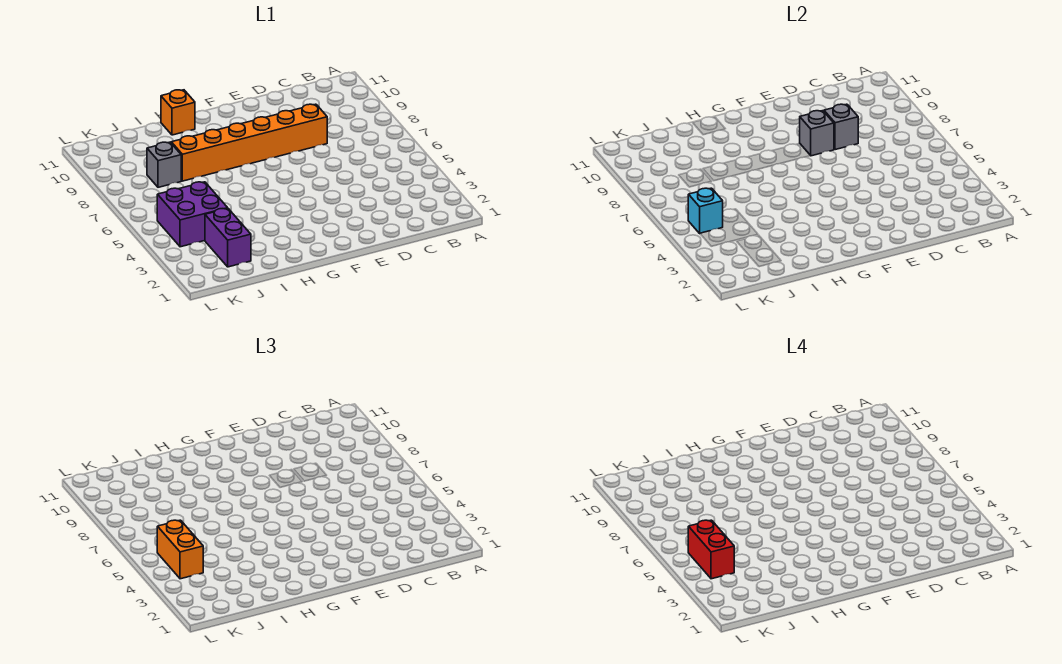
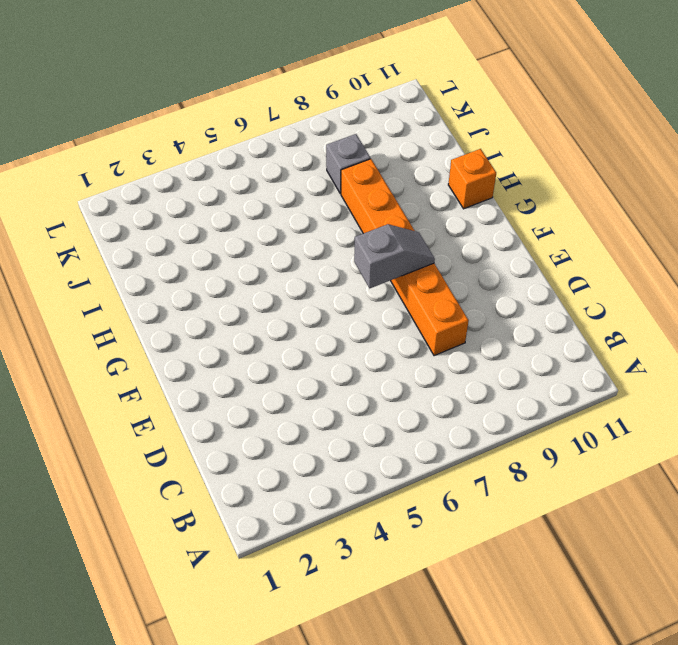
grey 1x2 slope [354,224,435,288] -> none
none -> purple 1x2 brick [205,209,251,267]
none -> purple 2x2 brick [157,182,228,247]

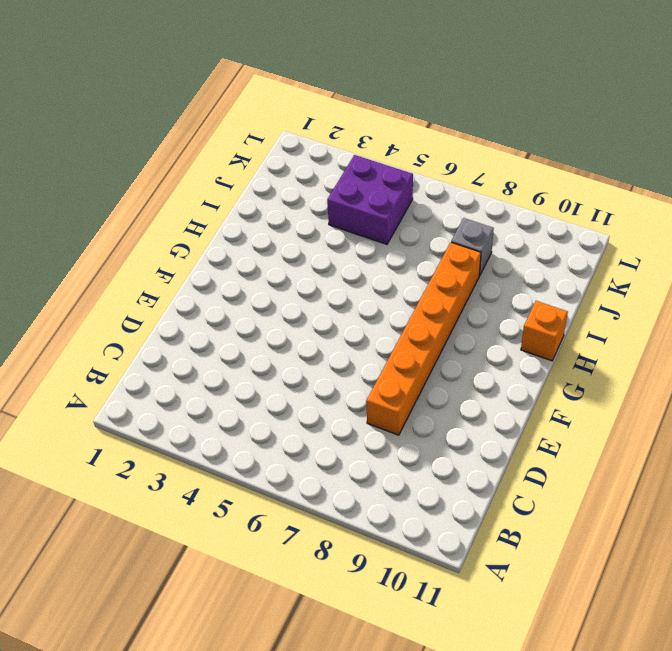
none -> purple 1x2 brick [205,209,251,267]
none -> grey 1x1 brick [824,104,858,150]

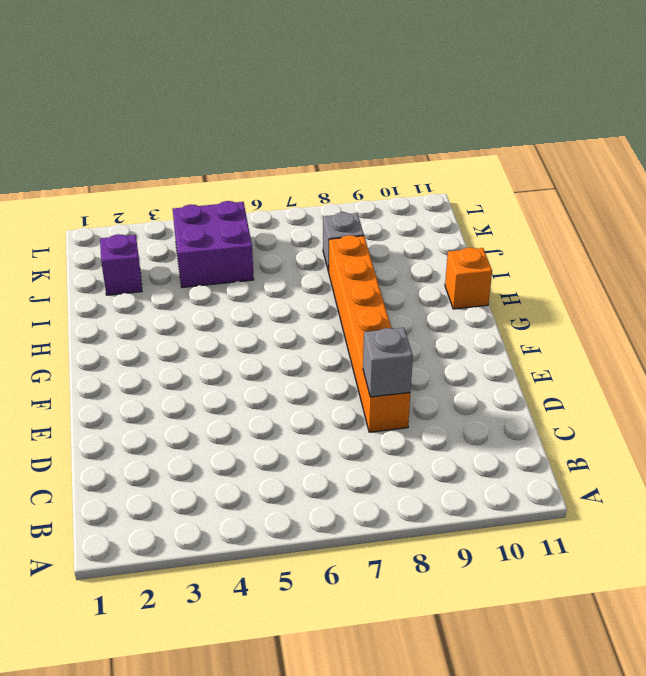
purple 1x1 brick [100,234,142,295] -> purple 1x2 brick [205,209,251,267]
none -> grey 1x1 brick [800,111,834,156]
none -> cyan 1x1 brick [688,188,723,233]

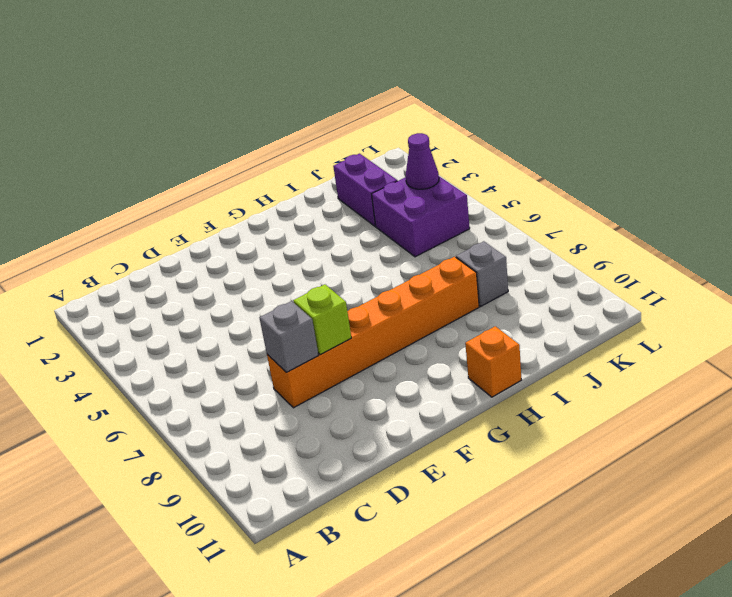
lime 1x1 brick [293,284,351,355] -> grey 1x1 brick [800,111,834,156]
purple 1x1 cone [406,133,439,189] -> none
none -> cyan 1x1 brick [688,188,723,233]
none -> orange 1x2 brick [157,520,203,579]

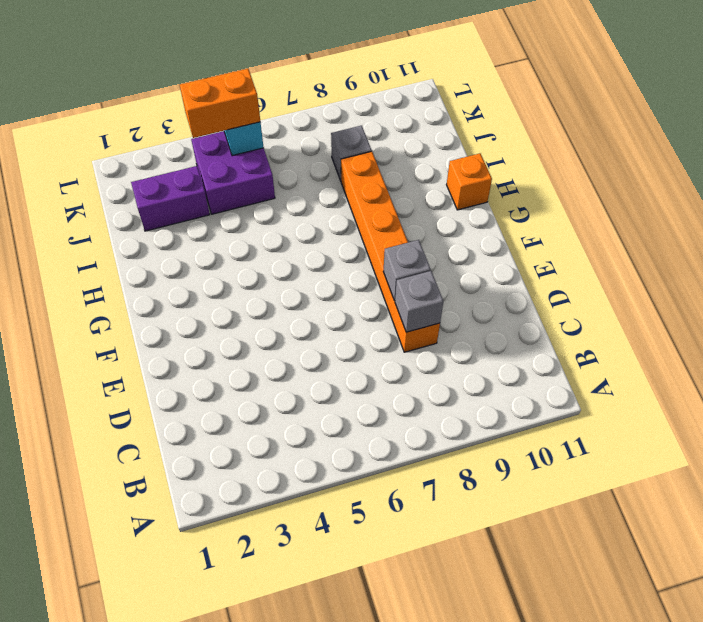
none -> red 1x2 brick [688,520,734,579]

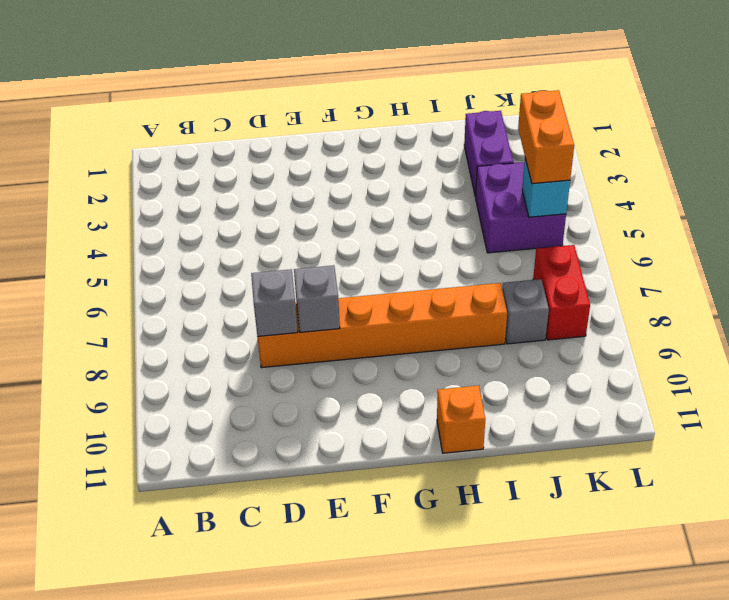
red 1x2 brick [533,245,590,340] -> red 1x2 brick moved to [688,520,734,579]

